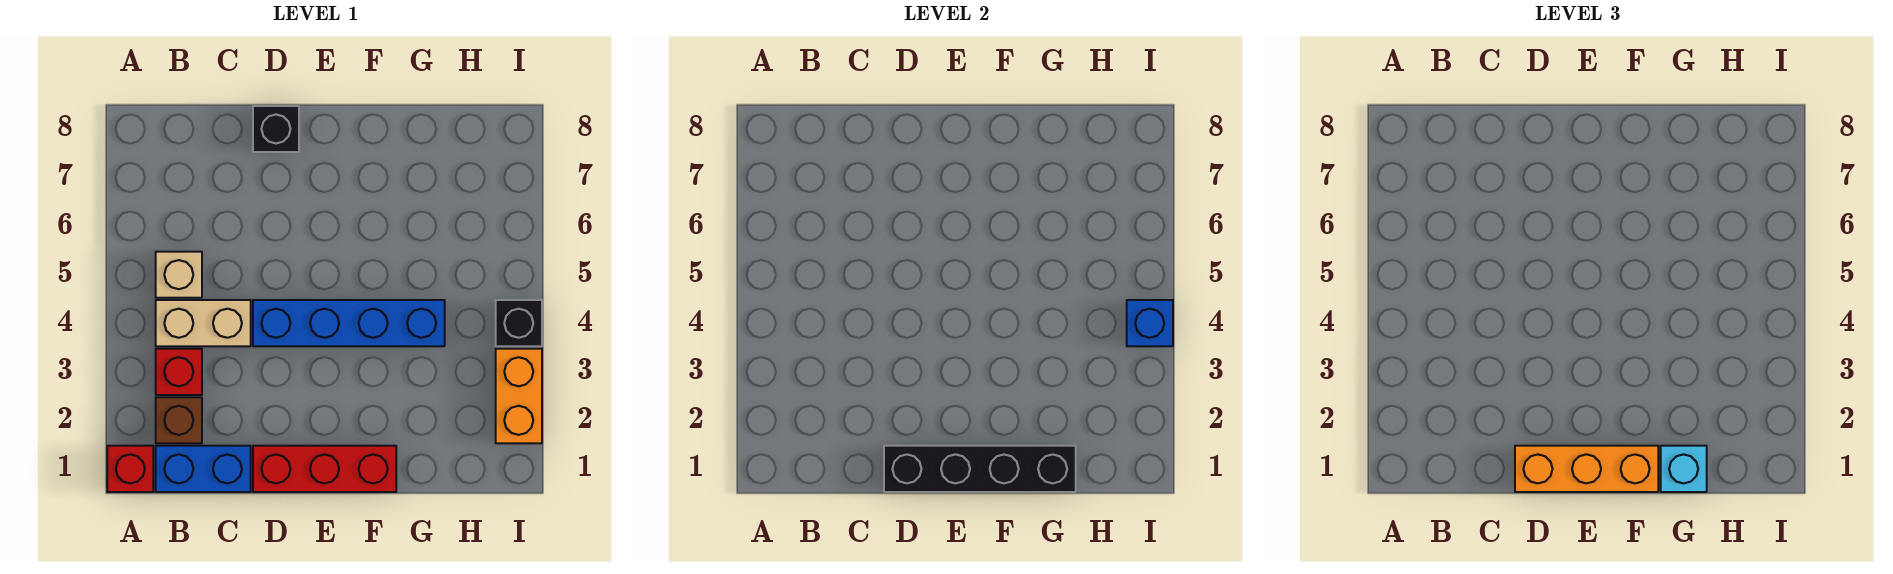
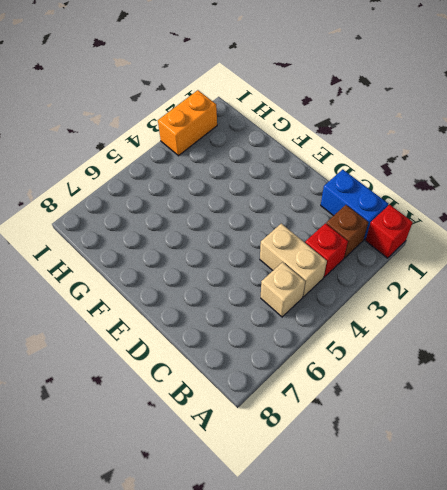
none -> red 1x3 brick [253,446,396,492]
none -> blue 1x4 brick [253,300,445,346]
none -> black 1x1 brick [253,106,299,152]

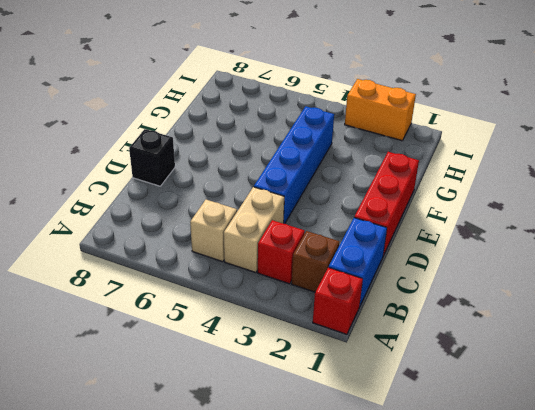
none -> black 1x1 brick [496,300,542,346]
none -> black 1x4 brick [884,446,1076,492]
none -> blue 1x1 brick [1127,300,1173,346]

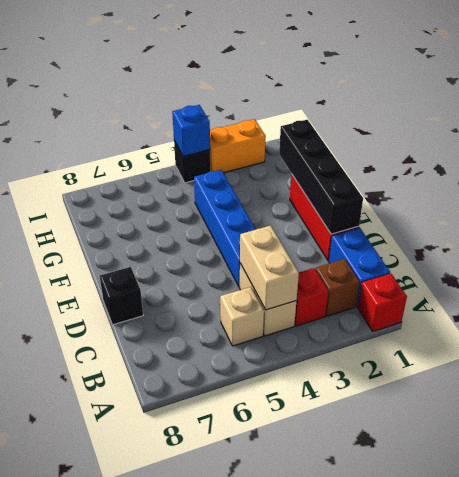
tan 1x2 brick [240,226,299,310] -> none
none -> orange 1x3 brick [1515,446,1658,492]
none -> cyan 1x1 brick [1661,446,1707,492]

